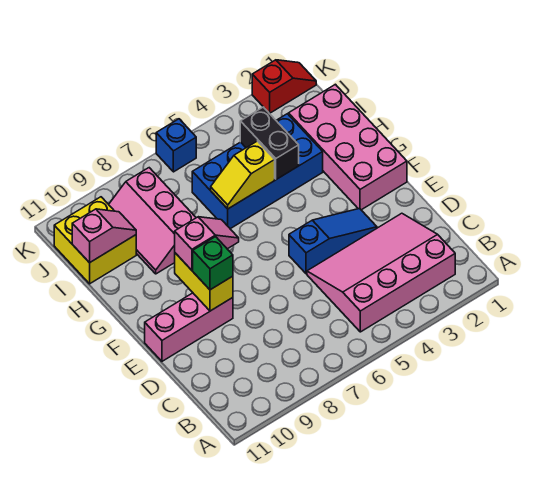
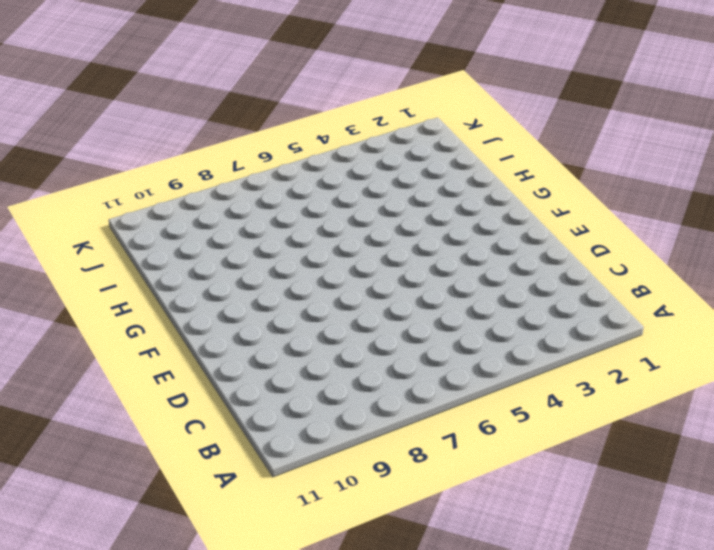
none -> pink 3x4 slope [307,213,455,332]
none -> blue 1x3 slope [289,208,377,274]
none -> pink 1x3 brick [145,293,233,361]

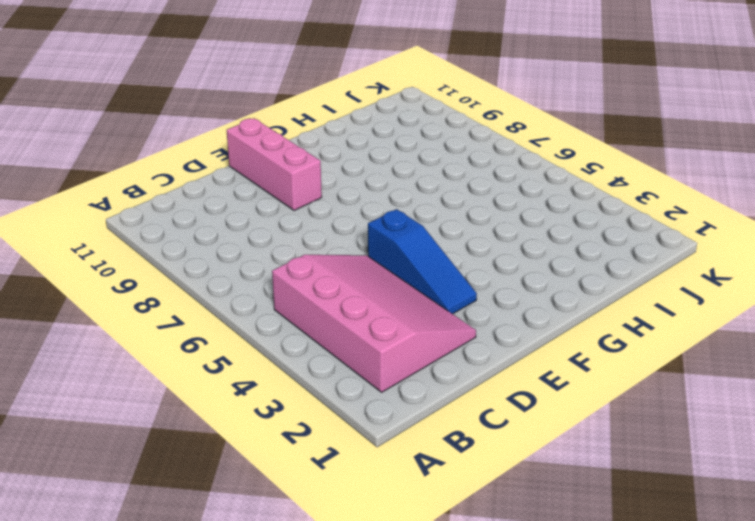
none -> pink 2x4 brick [289,84,407,210]
none -> blue 2x4 brick [192,114,323,229]
none -> pink 2x3 slope [109,168,196,274]

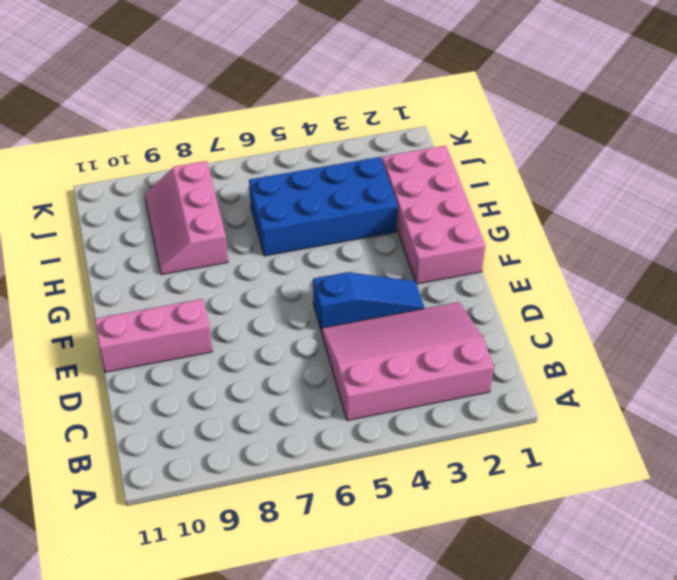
none -> yellow 2x2 brick [54,197,136,284]
none -> red 1x2 slope [252,60,316,114]
none -> blue 1x1 brick [156,119,196,172]

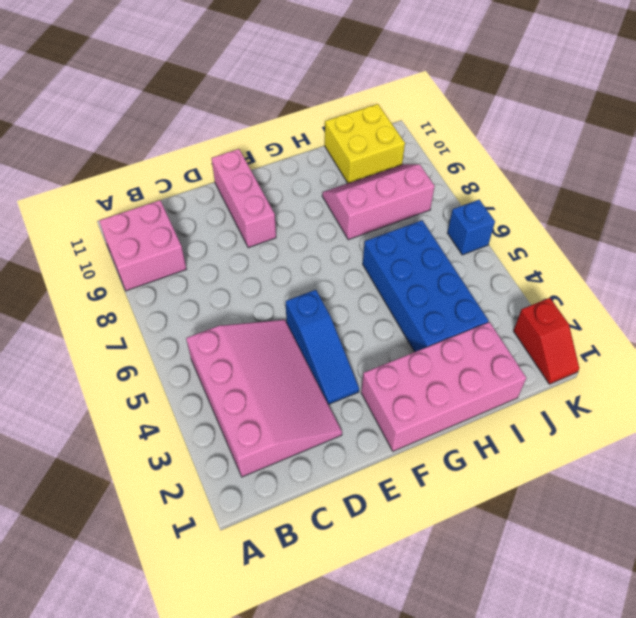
pink 2x2 brick [99,200,186,291] -> none
none -> yellow 1x2 brick [175,253,233,311]
none -> black 1x2 brick [240,107,299,179]
none -> yellow 1x2 slope [211,141,275,209]

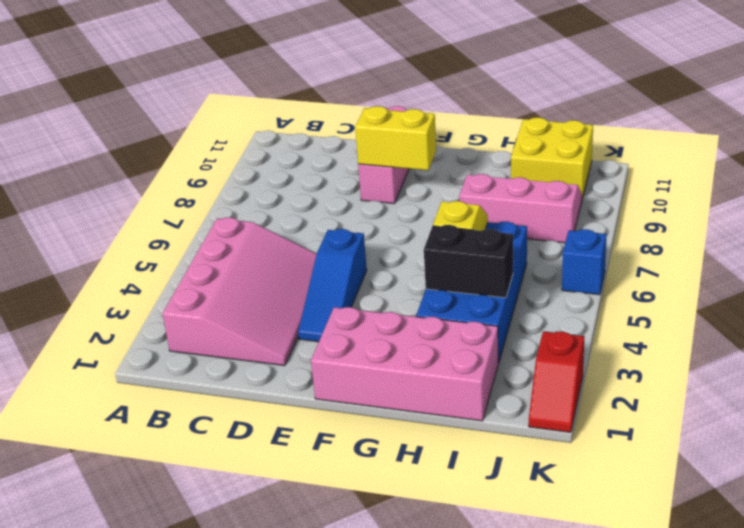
none -> pink 1x2 slope [72,209,136,263]
none -> green 1x1 brick [193,237,233,290]
none -> pink 1x2 slope [175,217,239,270]

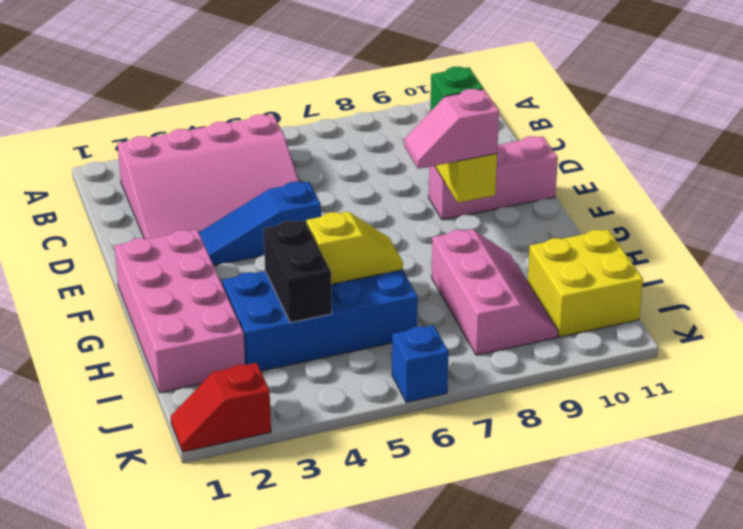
none -> pink 1x2 slope [72,209,136,263]

